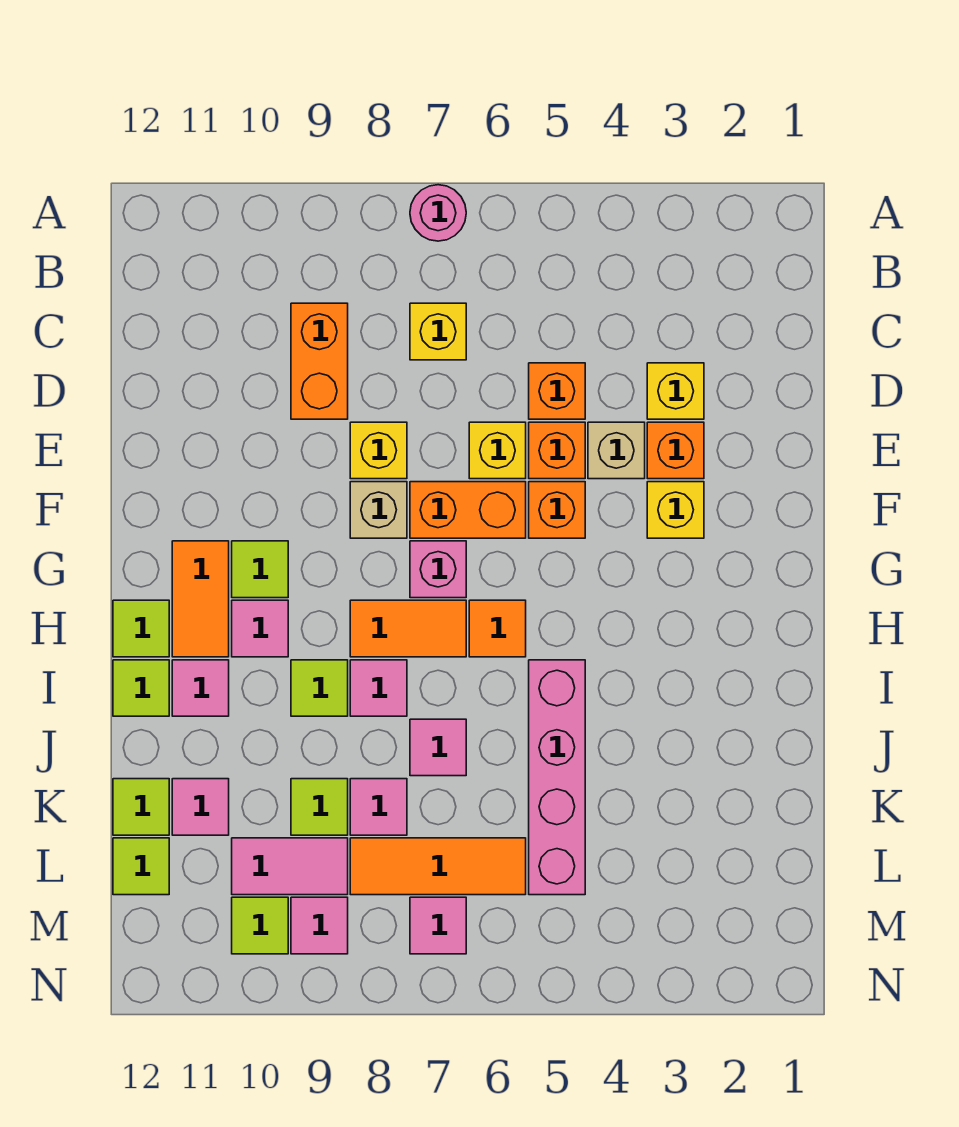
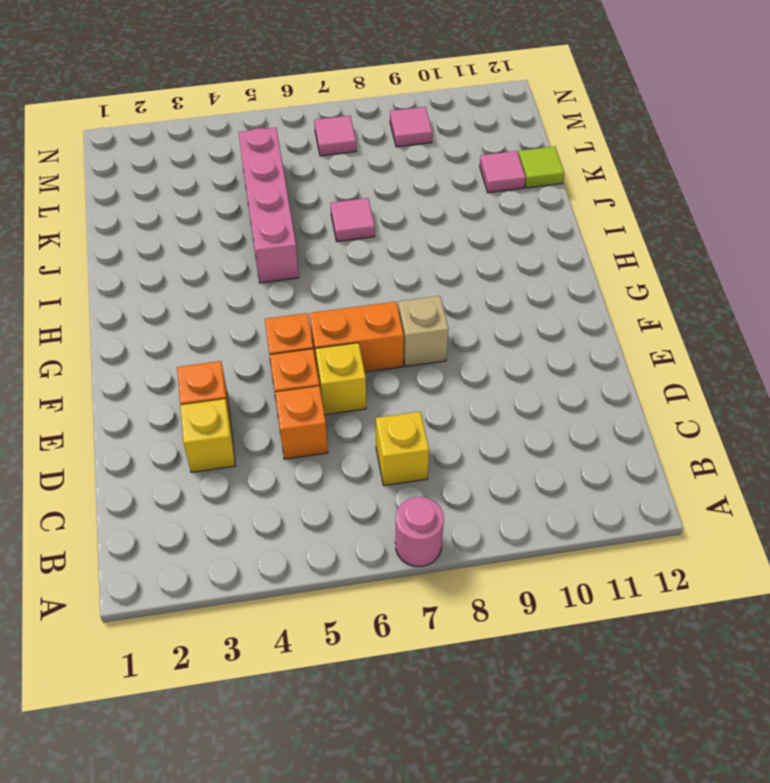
none -> orange 1x2 brick [291,303,348,419]
none -> tan 1x1 brick [588,422,645,479]
none -> yellow 1x1 brick [350,422,407,479]
none -> yellow 1x1 brick [647,482,704,538]

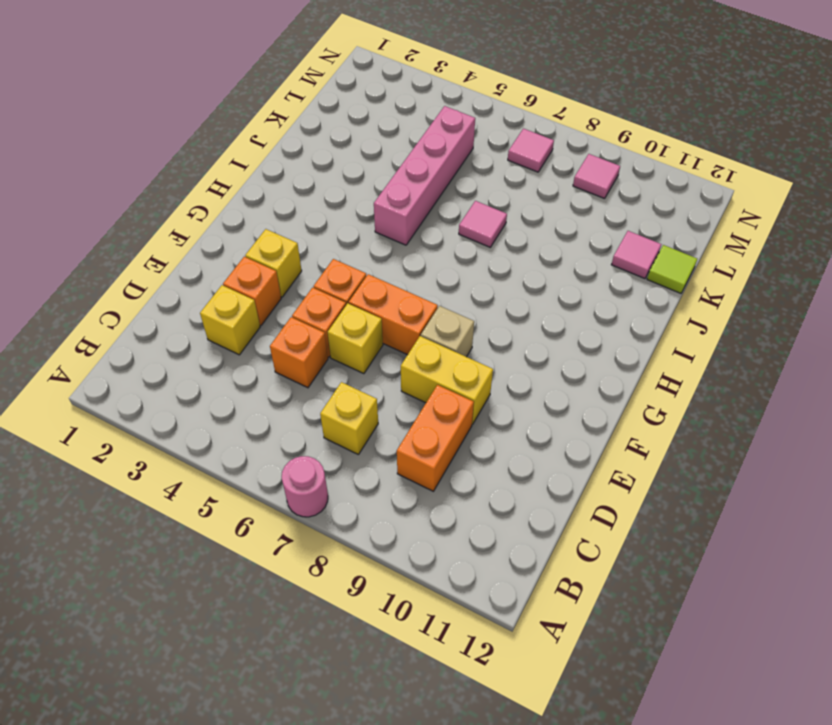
yellow 1x2 brick [401,336,493,425] -> yellow 1x1 brick [350,422,407,479]
none -> tan 1x1 brick [588,422,645,479]
none -> pink 1x1 brick [410,541,466,598]
none -> lime 1x1 tile [232,541,288,598]
none -> orange 1x2 tile [172,541,229,657]

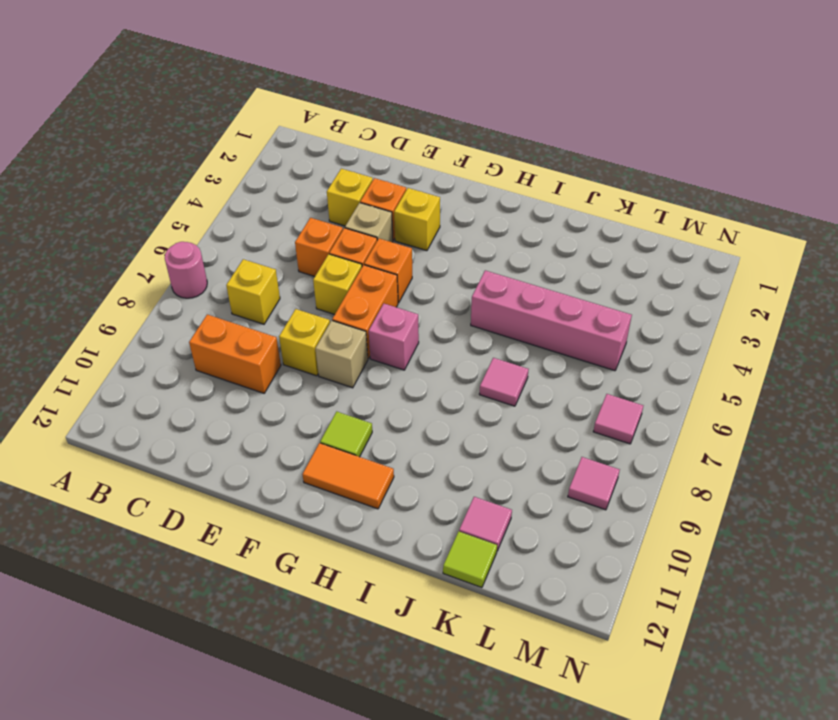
none -> orange 1x1 tile [469,600,526,657]
none -> orange 1x2 tile [350,600,466,657]
none -> pink 1x1 tile [232,600,288,657]
none -> lime 1x1 tile [113,600,169,657]

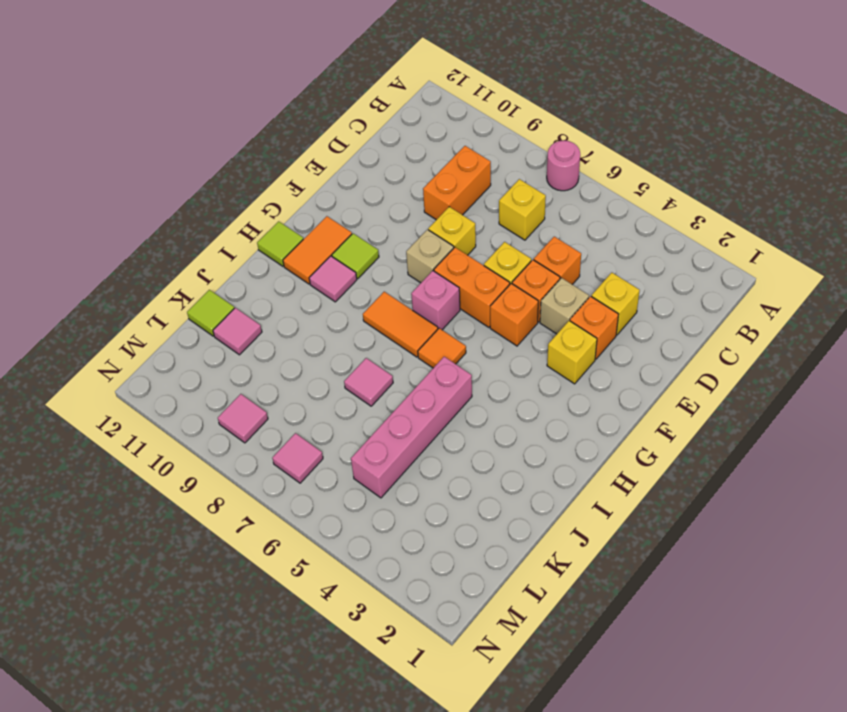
none -> pink 1x1 tile [350,660,407,716]
none -> lime 1x1 tile [291,660,348,716]
none -> pink 1x1 tile [172,660,229,716]
none -> lime 1x1 tile [113,660,169,716]

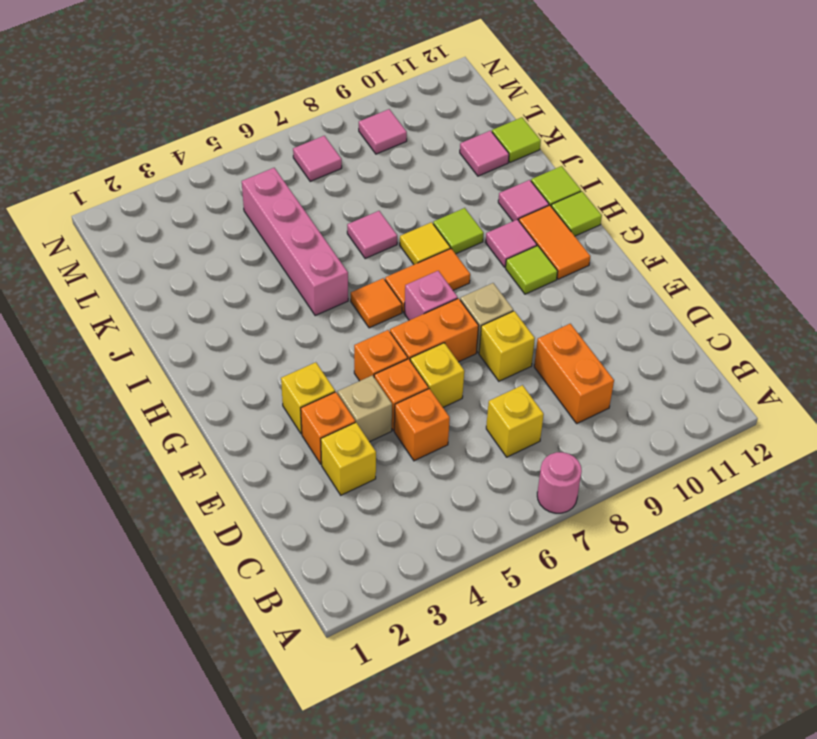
yellow 1x1 tile [400,222,450,264] -> pink 1x1 tile [350,660,407,716]
none -> pink 1x1 tile [350,779,407,835]
none -> lime 1x1 tile [291,779,348,835]
none -> orange 1x3 tile [350,838,526,895]
none -> pink 1x2 tile [232,838,348,895]

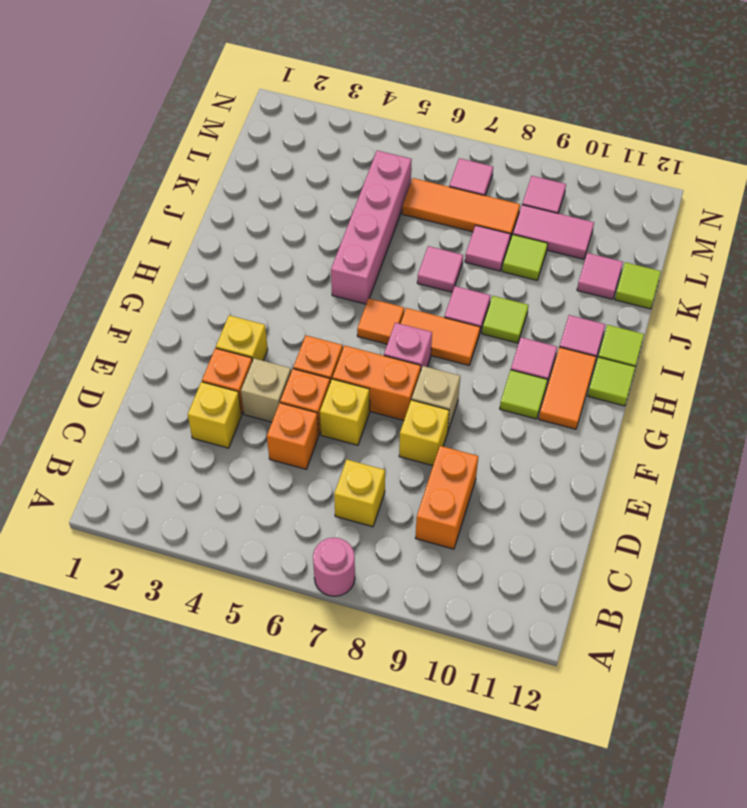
none -> lime 1x1 tile [113,838,169,895]
none -> lime 1x1 tile [232,897,288,954]

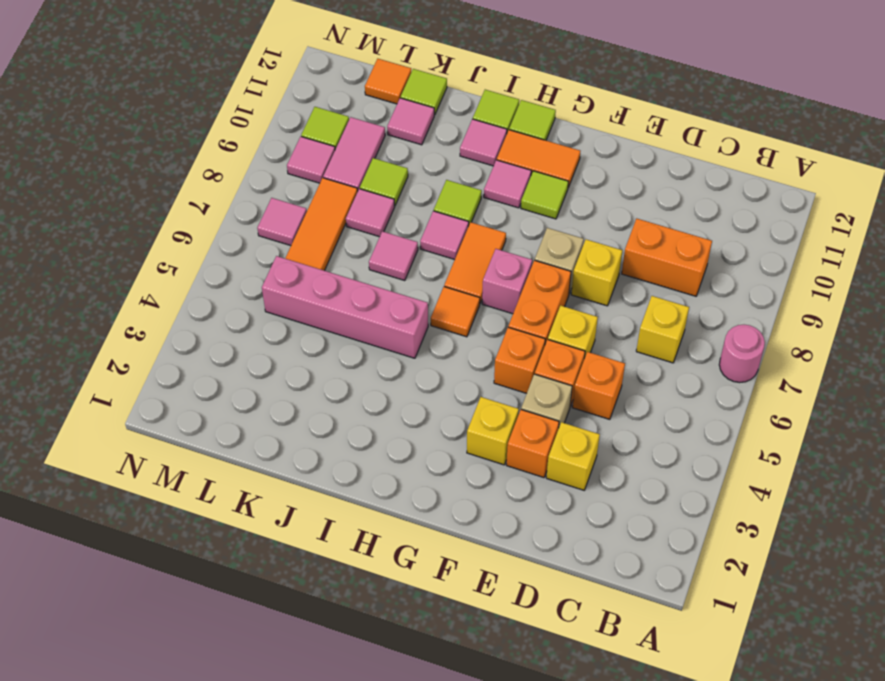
orange 1x1 tile [365,59,411,104] -> lime 1x1 tile [113,838,169,895]

